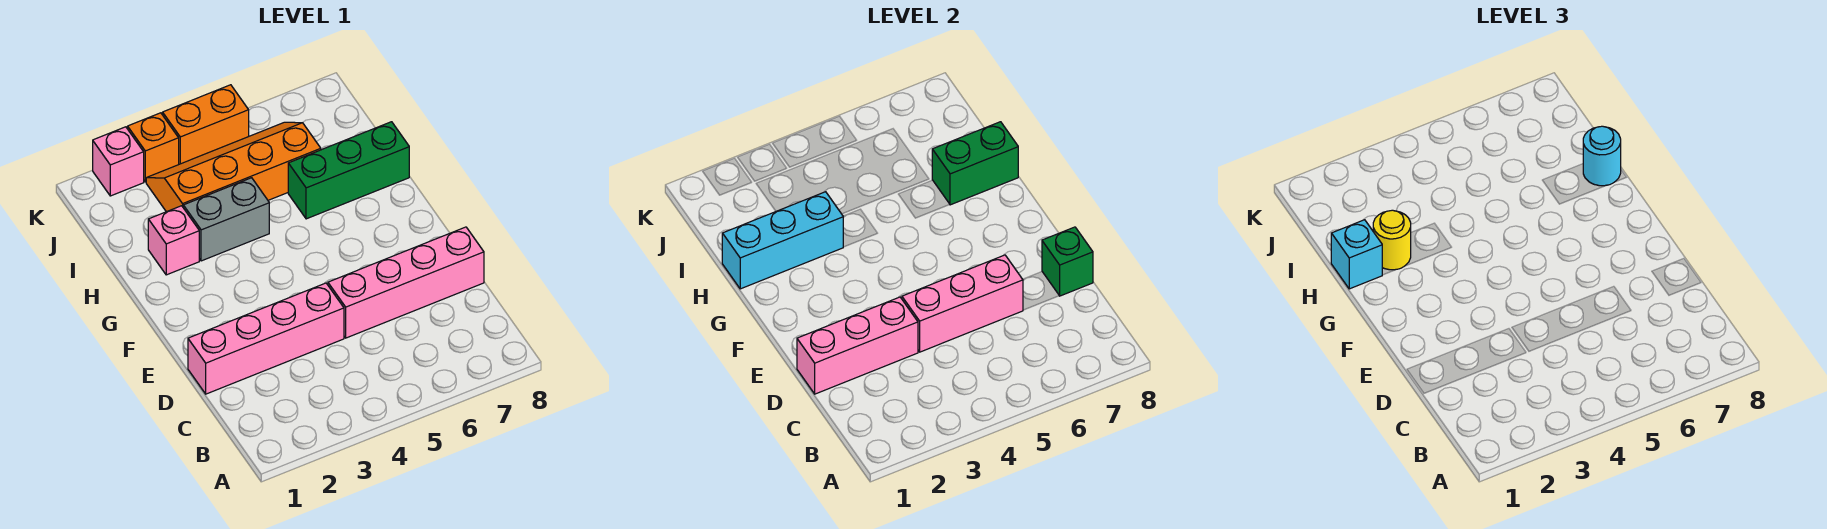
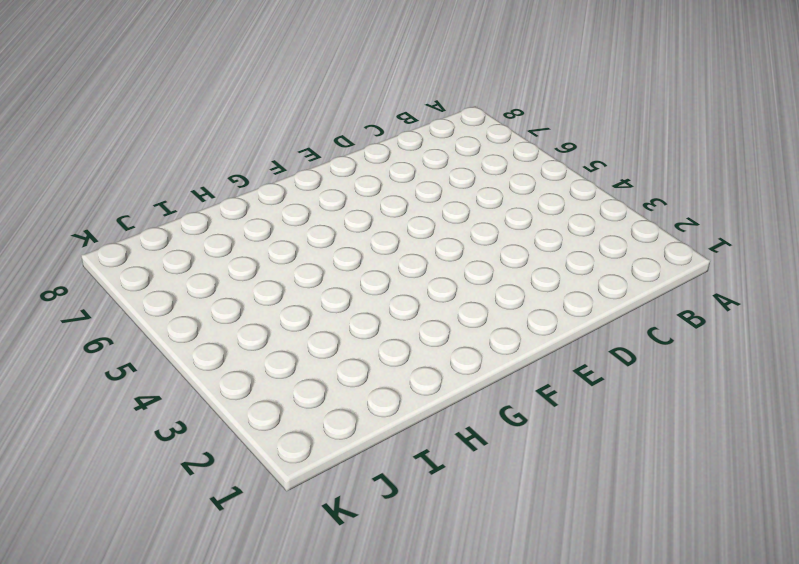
none -> pink 1x4 brick [188,283,344,394]
none -> pink 1x4 brick [328,227,484,338]
none -> pink 1x1 brick [148,206,199,275]

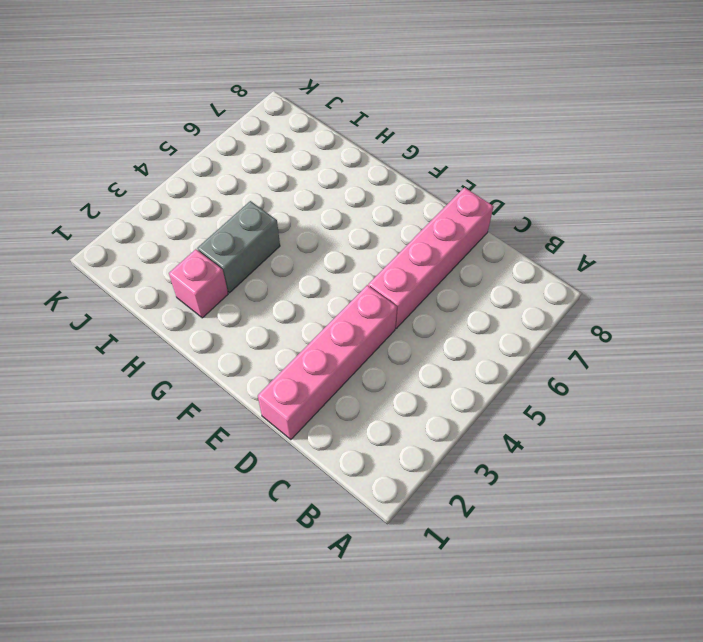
none -> green 1x3 brick [288,122,409,219]
none -> orange 2x4 slope [146,122,321,212]
none -> pink 1x1 brick [93,127,144,196]

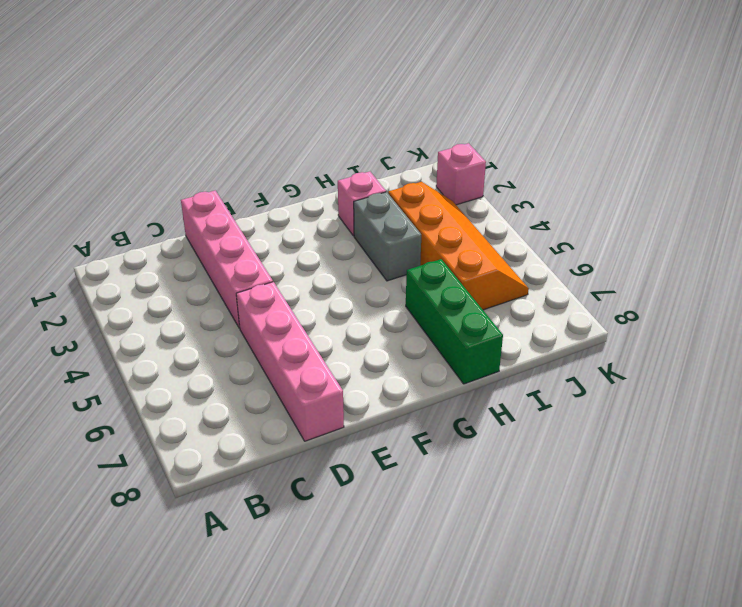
none -> orange 1x1 brick [128,113,179,182]
none -> orange 1x2 brick [163,85,249,164]
none -> pink 1x3 brick [797,297,918,394]

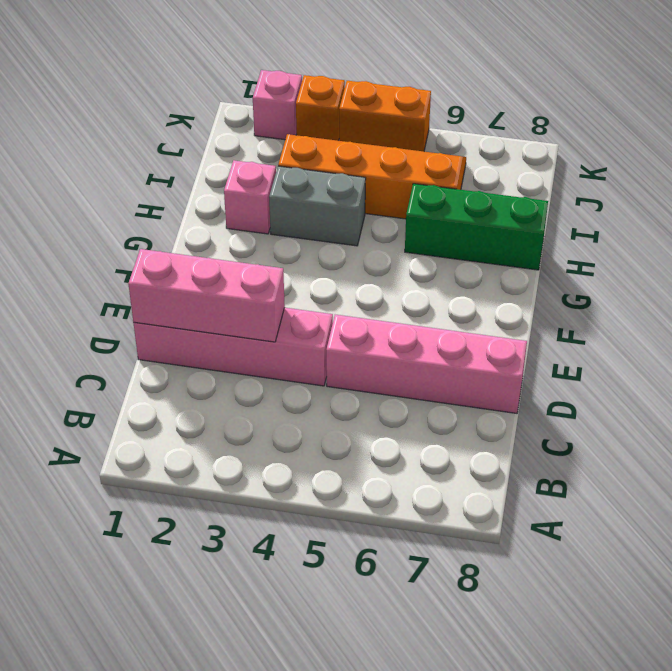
none -> pink 1x3 brick [902,255,1023,352]
none -> green 1x1 brick [1042,227,1093,296]
none -> cyan 1x3 brick [722,192,843,289]

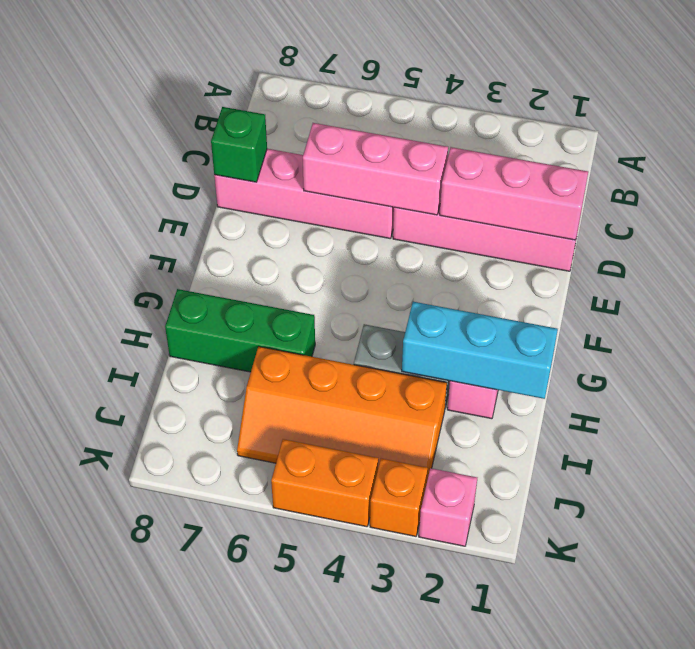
none -> green 1x2 brick [932,122,1018,205]
none -> cyan 1x1 brick [1331,220,1382,289]
none -> yellow 1x1 round brick [1373,210,1411,270]

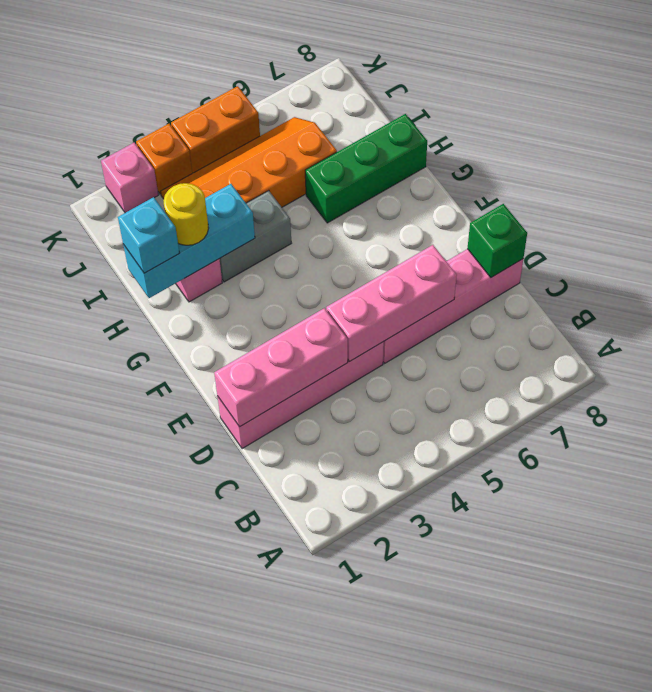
none -> green 1x2 brick [932,122,1018,205]
none -> cyan 1x1 round brick [1583,126,1621,186]

